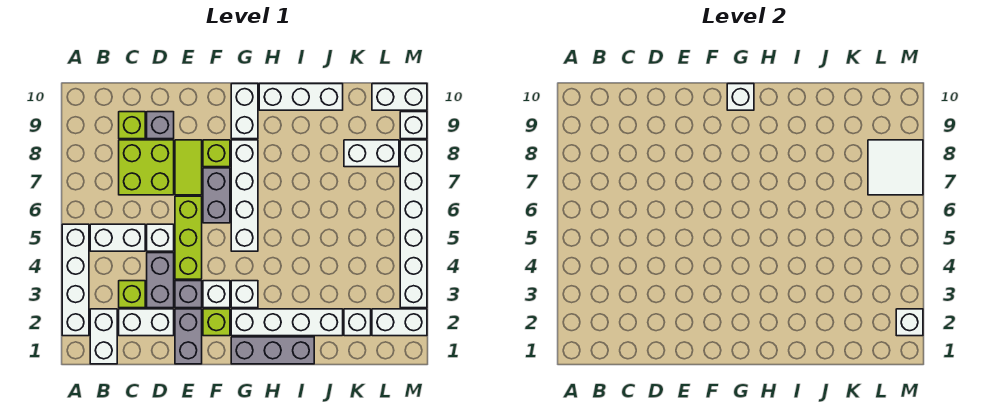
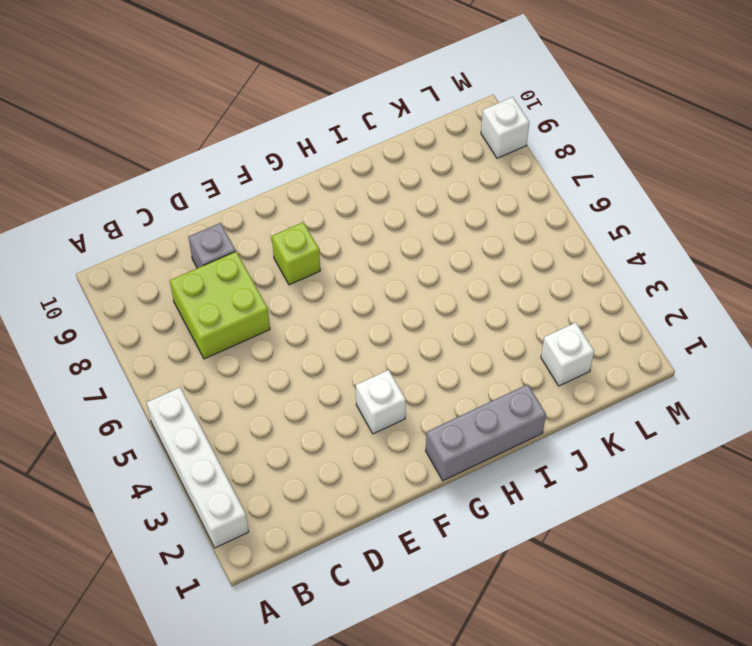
none -> white 1x2 brick [90,309,117,364]
none -> white 1x2 brick [90,224,145,251]
none -> white 1x2 brick [119,309,174,336]
none -> lime 1x1 brick [119,281,145,308]

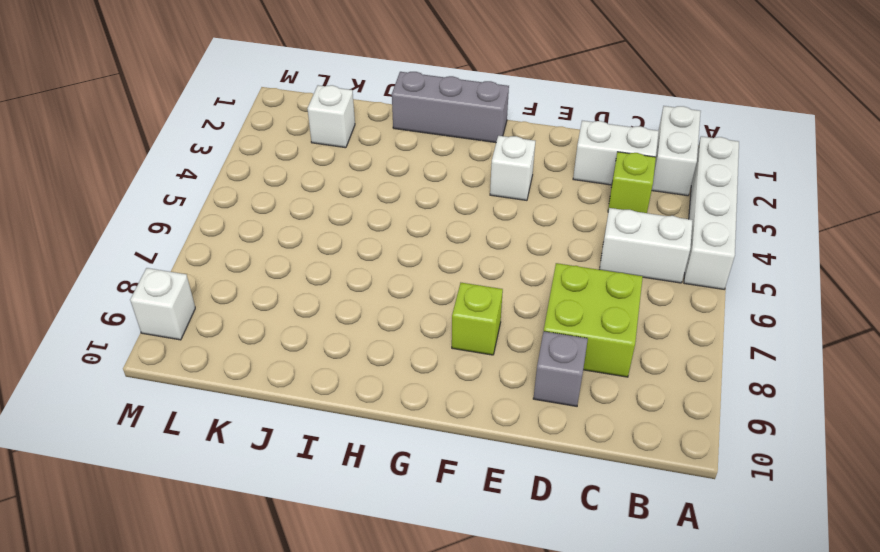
none -> lime 1x1 brick [119,112,145,139]
none -> grey 1x2 brick [147,253,174,308]
none -> white 1x1 brick [147,224,174,251]
none -> grey 1x2 brick [175,309,202,364]

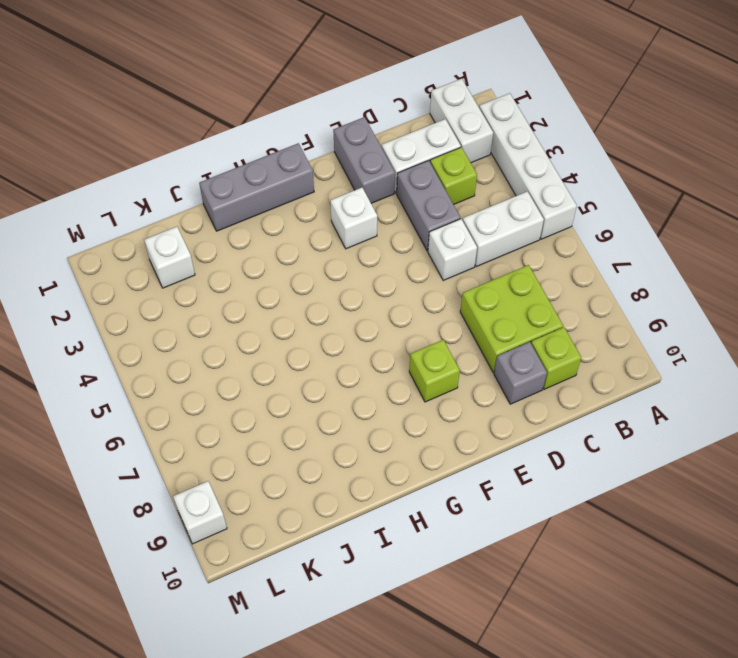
none -> grey 1x1 brick [175,281,202,308]
none -> lime 1x3 brick [175,196,202,279]
none -> lime 1x2 tile [175,140,202,195]
none -> lime 1x1 brick [203,309,230,336]

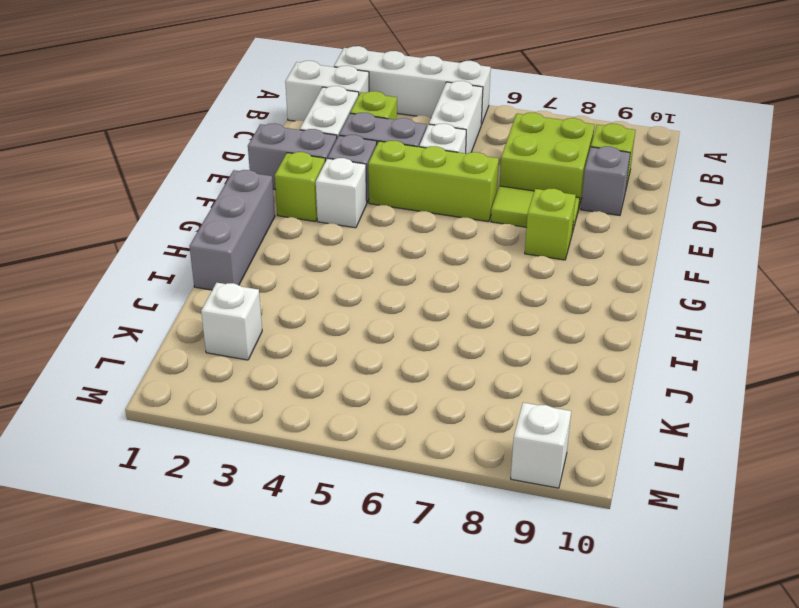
none -> grey 1x2 brick [203,168,230,223]
none -> white 1x4 brick [231,309,343,336]
none -> white 1x1 brick [231,281,258,308]
none -> white 1x4 brick [231,140,258,251]

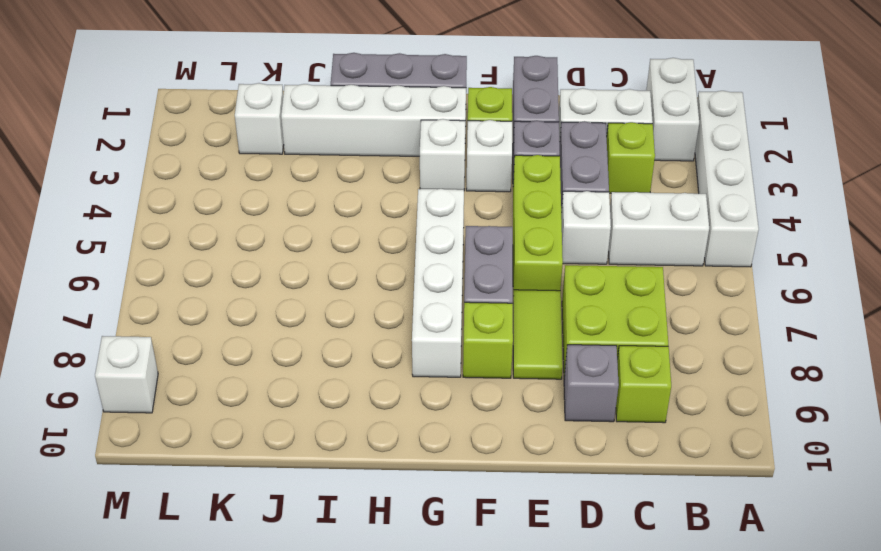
none -> white 1x2 brick [231,84,258,139]
none -> white 1x3 brick [259,84,343,110]
none -> white 1x2 brick [344,140,399,167]
none -> white 1x2 brick [372,309,427,336]

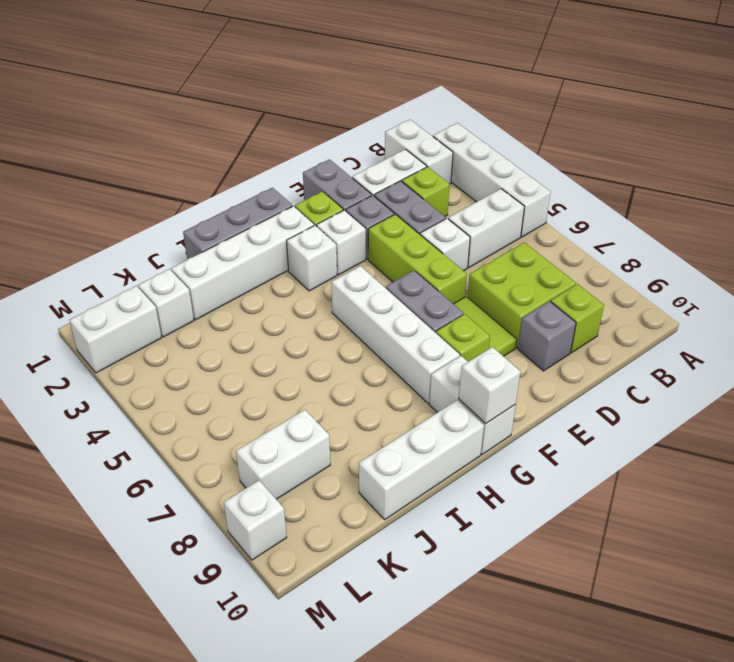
none -> white 1x2 brick [372,84,427,110]
none -> white 1x6 brick [400,140,427,308]
none -> white 2x2 tile [868,140,923,195]
none -> white 1x1 brick [896,309,923,336]

